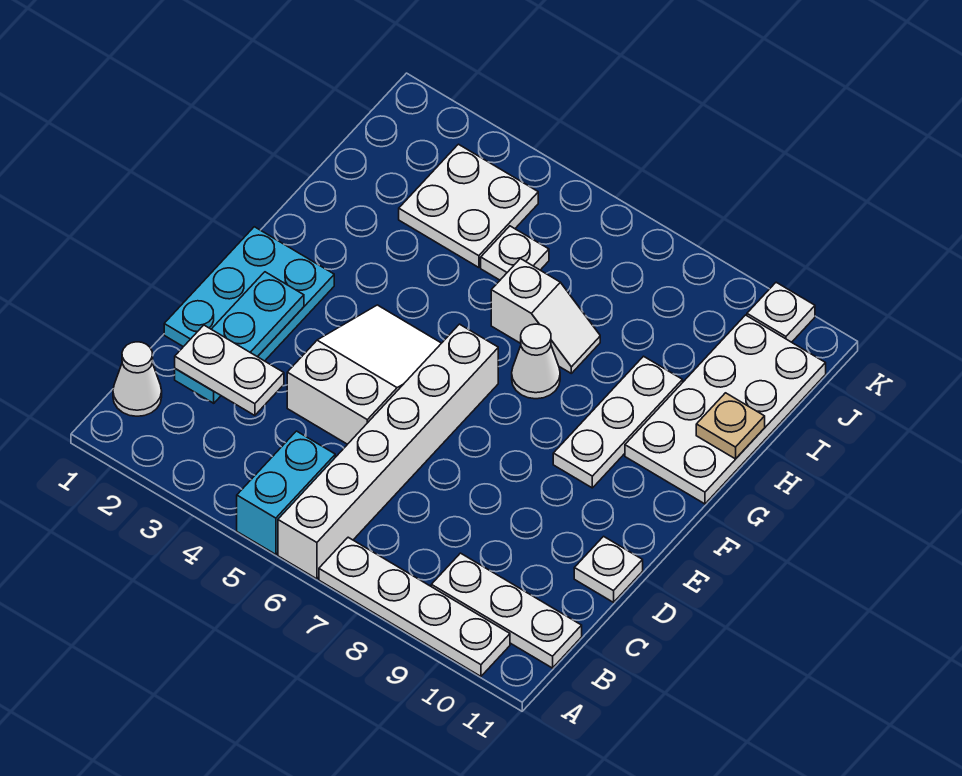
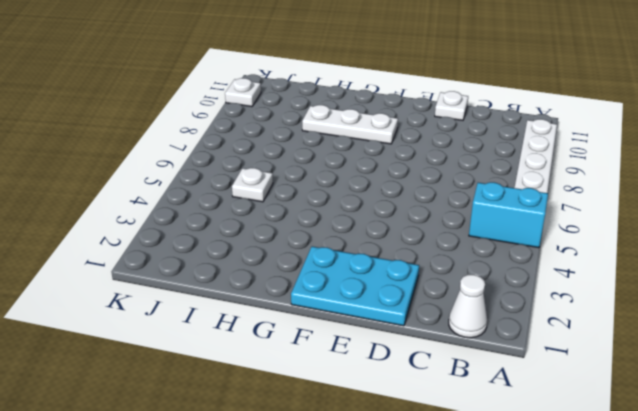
none -> white 1x6 brick [278,324,498,579]
none -> white 1x3 plate [431,553,582,668]
none -> white 2x3 slope [287,305,441,444]

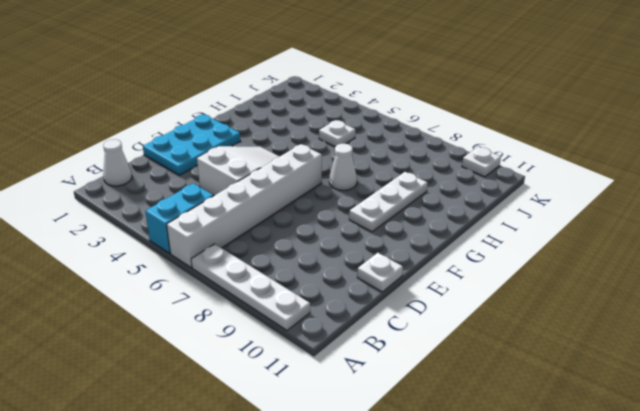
none -> white 1x3 plate [431,553,582,668]
none -> white 2x4 plate [625,315,826,504]
none -> white 1x2 slope [491,259,600,373]

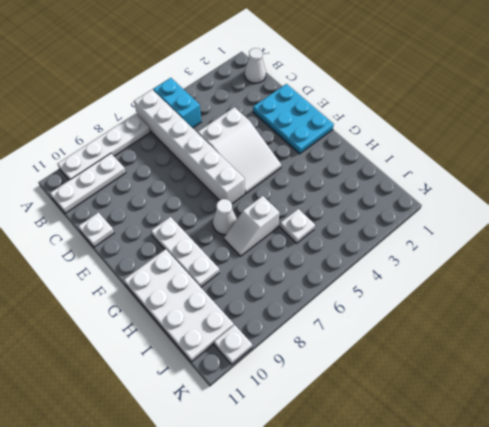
none -> white 2x2 plate [399,144,538,268]
none -> cyan 1x3 plate [175,272,304,403]
none -> tan 1x1 plate [696,393,765,459]

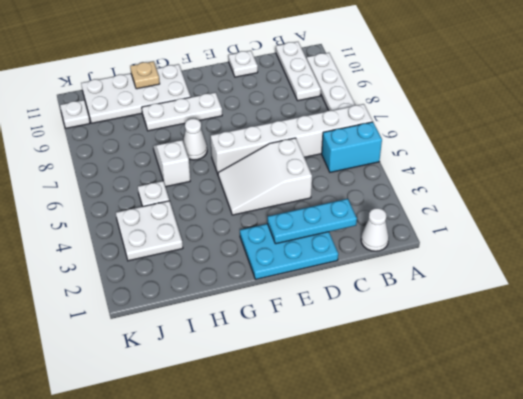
none -> white 1x2 plate [175,325,284,416]

